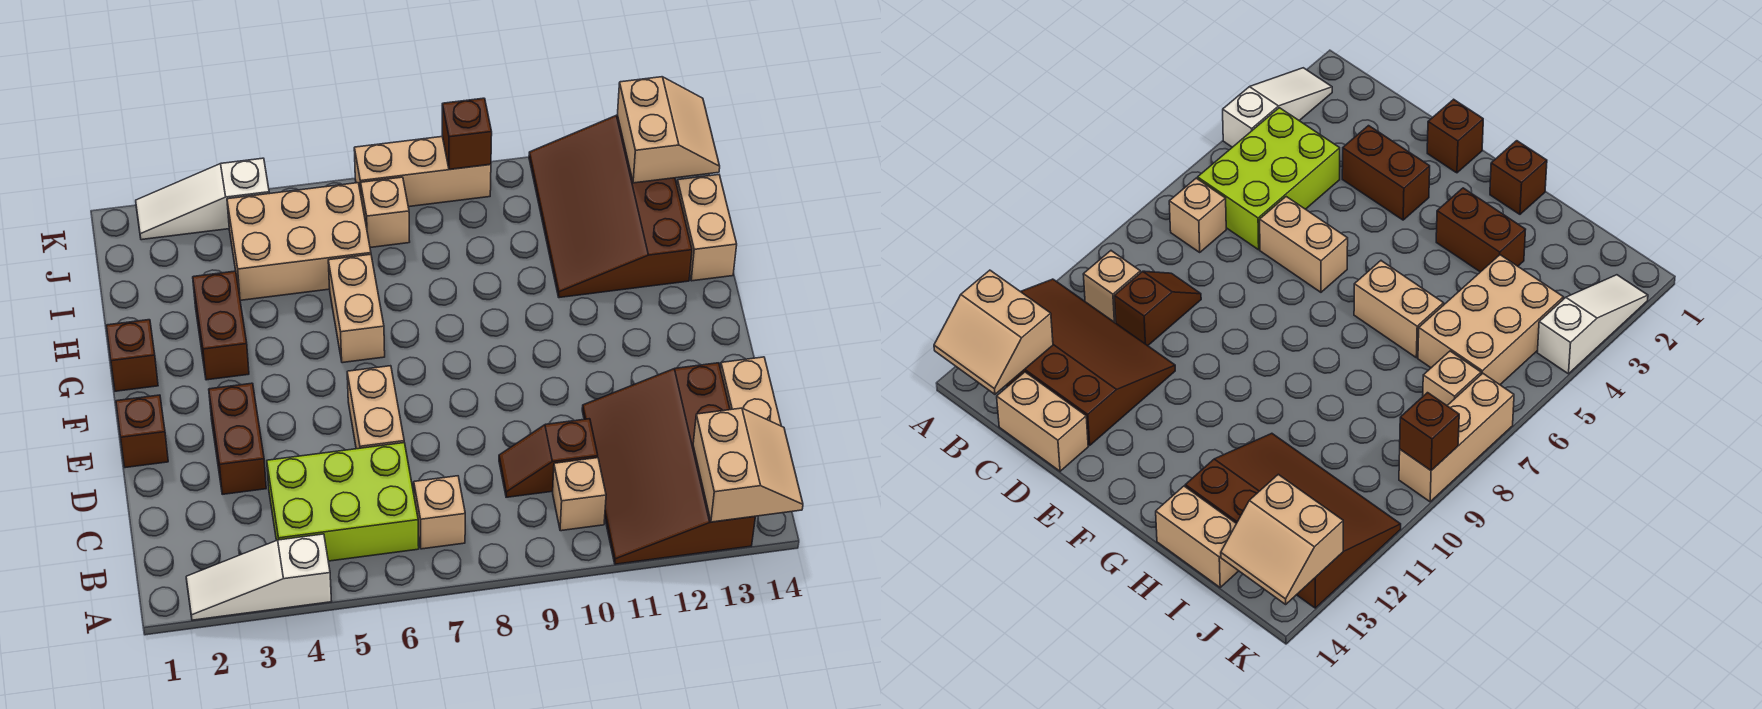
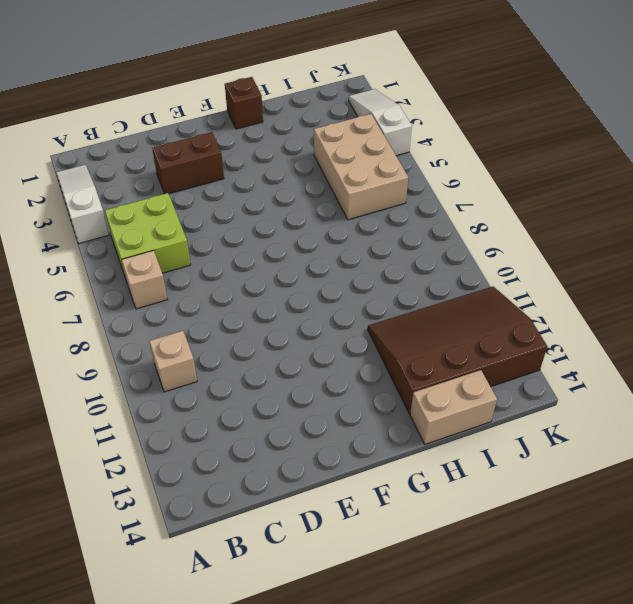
lime 2x2 brick [105,193,191,279] -> lime 2x3 brick [267,443,419,561]
none -> brown 3x4 slope [582,363,755,564]
none -> brown 1x2 slope [499,419,598,497]
none -> tan 1x2 brick [720,357,781,426]

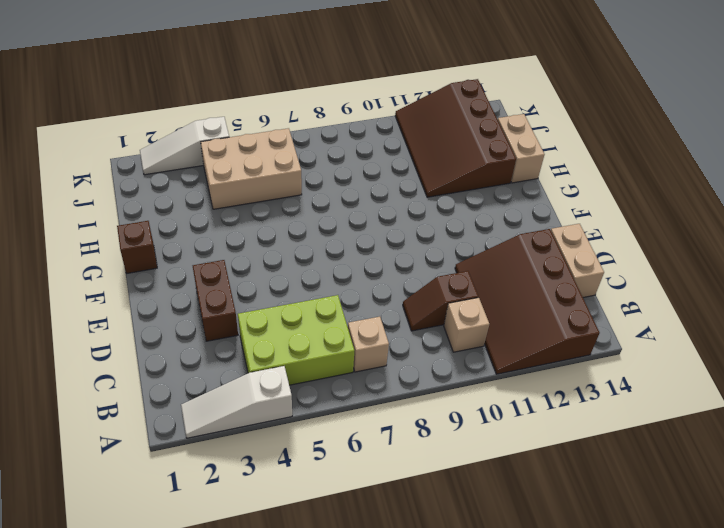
none -> tan 1x2 brick [347,366,404,449]
none -> brown 1x1 brick [116,395,168,468]
none -> brown 1x2 brick [193,271,249,380]

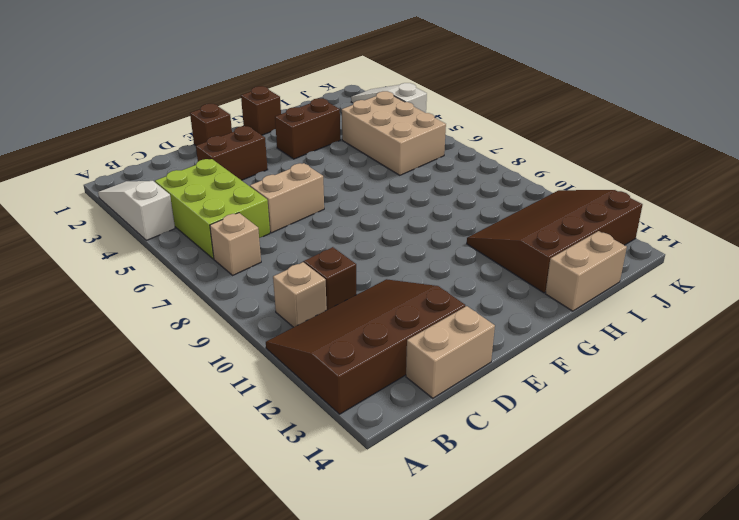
none -> tan 1x2 brick [328,254,385,363]
none -> tan 1x1 brick [361,177,410,248]
none -> tan 1x3 brick [354,137,491,207]

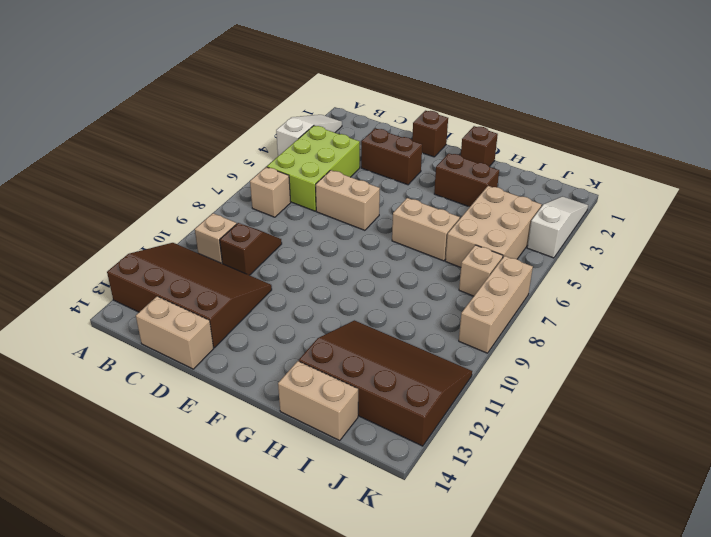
none -> tan 2x2 slope [693,408,803,522]
none -> tan 2x2 slope [617,77,720,183]
none -> brown 1x1 brick [442,98,492,169]

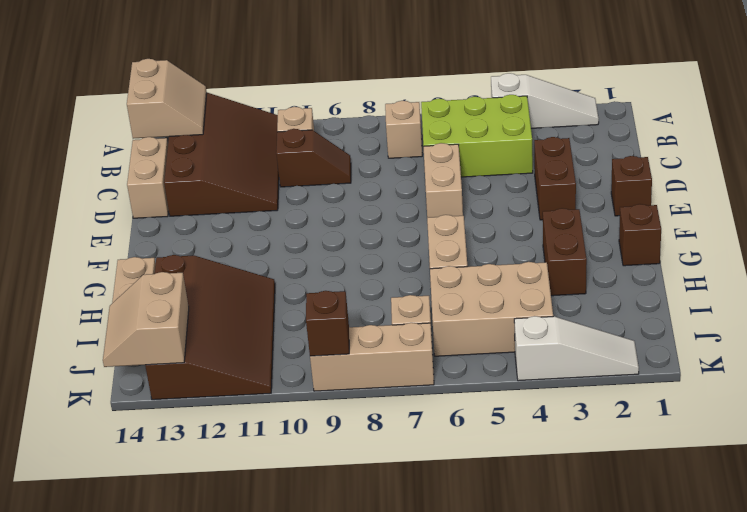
tan 2x2 slope [127,59,207,139] -> tan 2x2 slope turned to [693,408,803,522]

